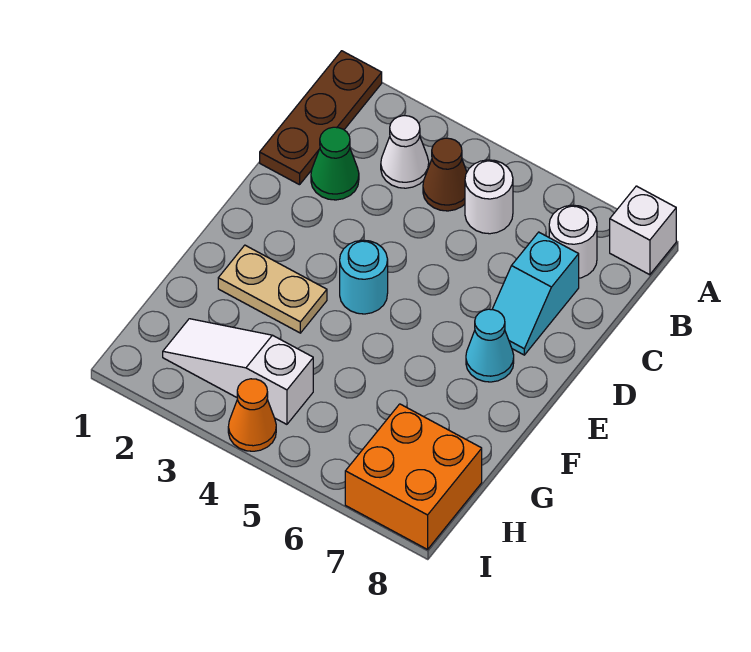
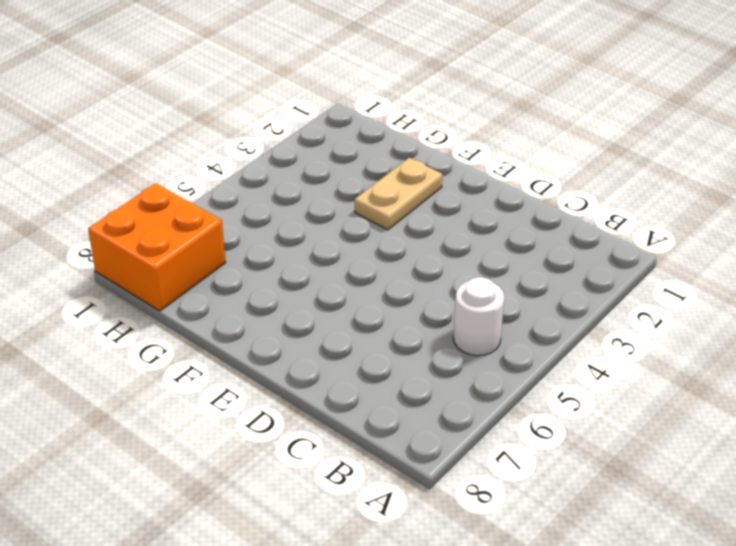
none -> brown 1x3 plate [260,51,382,185]
none -> white 1x1 brick [610,186,676,275]
none -> white 1x1 cone [381,116,429,188]

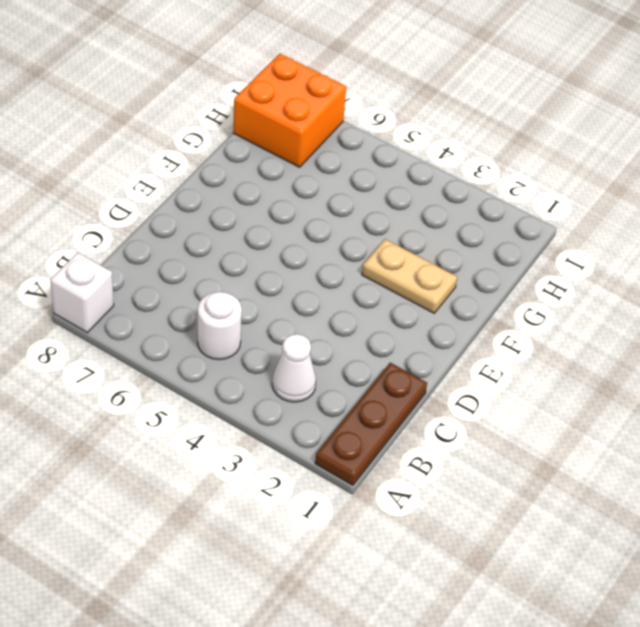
none -> brown 1x1 cone [423,138,467,211]
none -> white 1x1 round brick [549,205,597,278]
none -> green 1x1 cone [311,127,359,200]

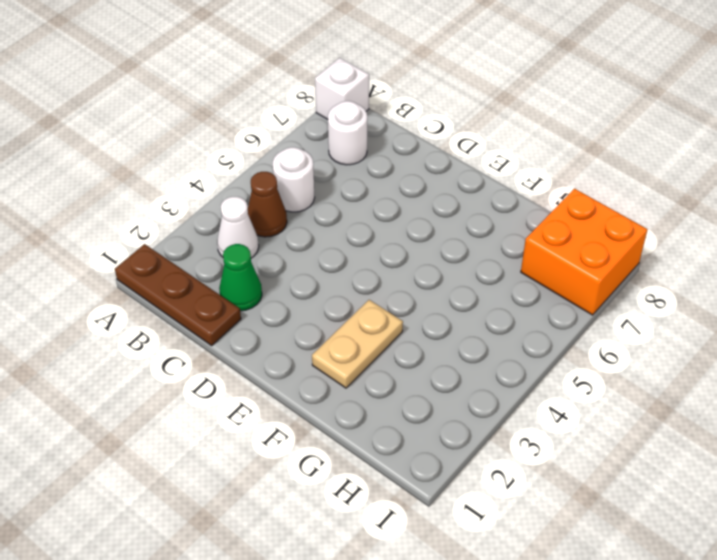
none -> cyan 1x2 slope [492,232,579,355]
none -> cyan 1x1 round brick [340,240,388,314]
none -> cyan 1x1 cone [466,309,514,382]

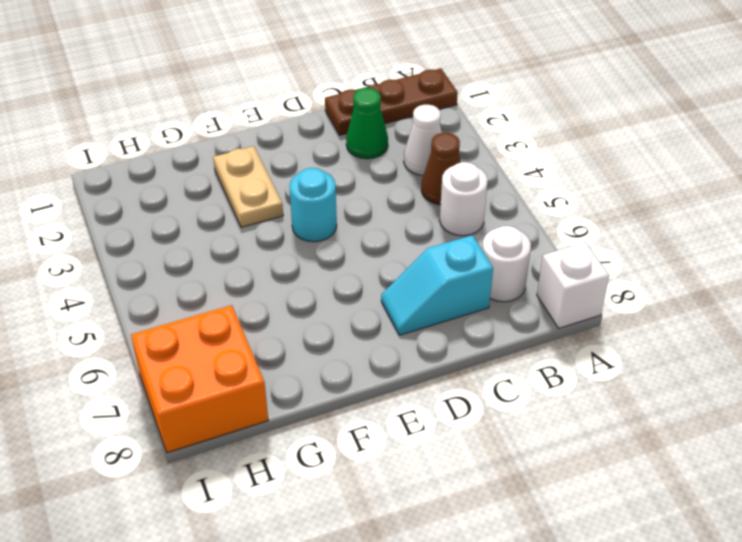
none -> cyan 1x1 cone [466,309,514,382]
none -> white 1x3 slope [163,319,313,424]
none -> orange 1x1 cone [228,379,276,451]

